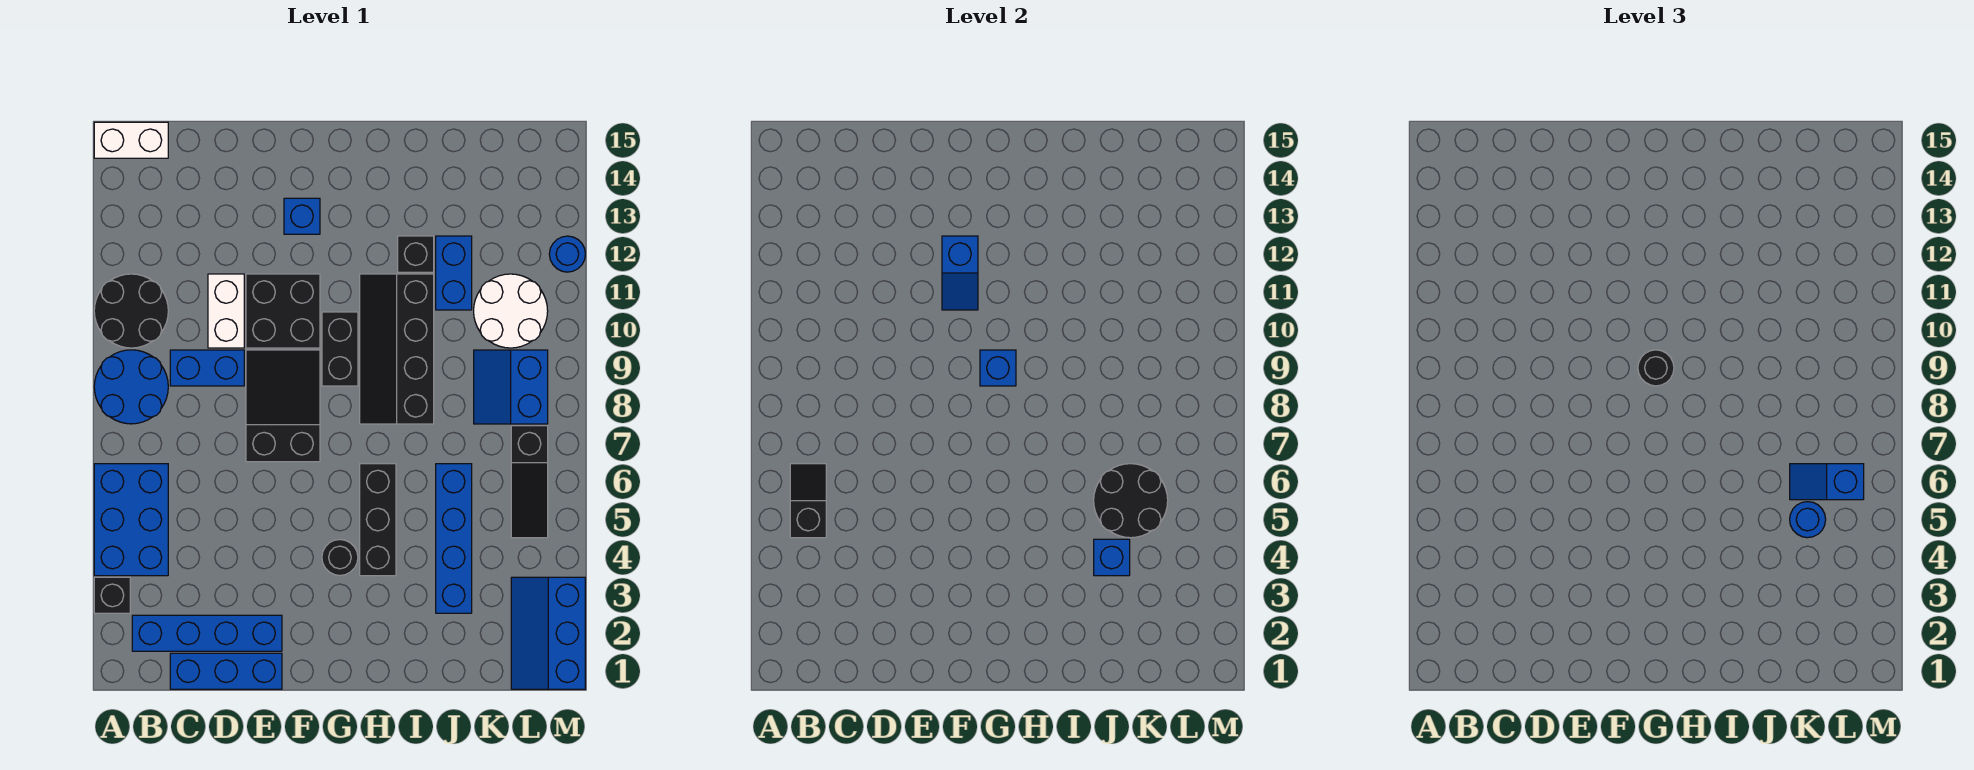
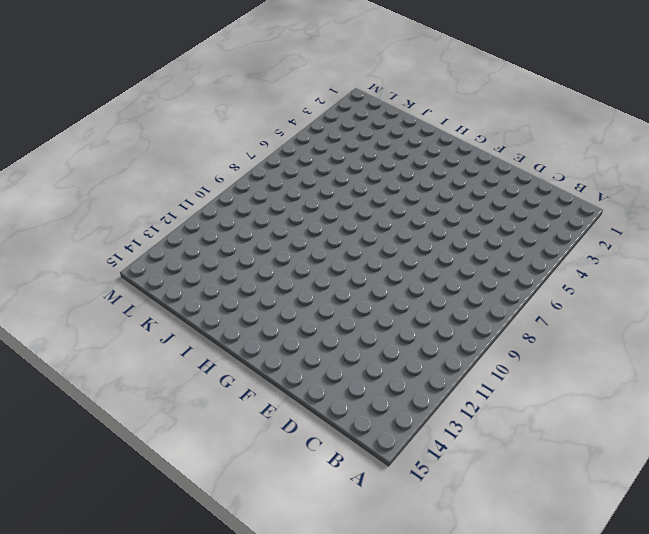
none -> black 1x1 brick [94,577,130,613]
none -> blue 2x3 brick [94,464,168,576]
none -> blue 2x2 round brick [94,350,168,424]
none -> black 2x2 round brick [94,274,168,348]

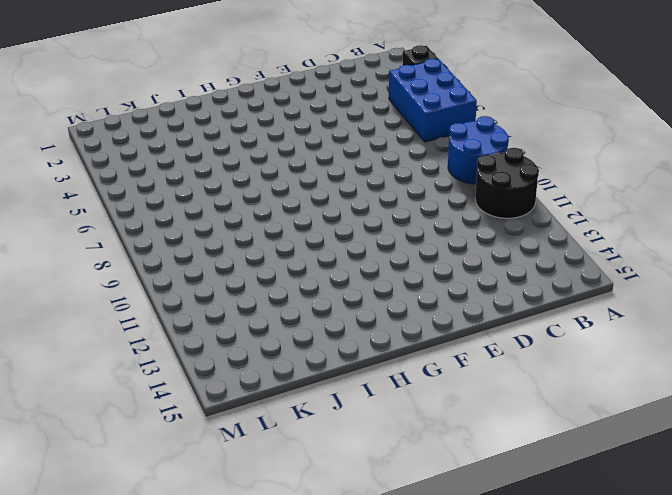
none -> white 1x2 brick [94,122,168,158]
none -> blue 1x4 brick [132,615,282,651]
none -> blue 1x3 brick [170,653,282,689]
none -> blue 1x2 brick [170,350,244,386]

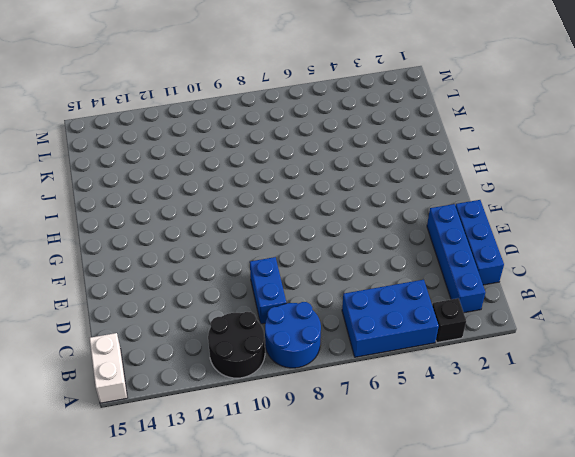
none -> white 1x2 brick [208,274,244,348]
none -> black 2x3 slope [246,350,320,462]
none -> black 2x2 brick [246,274,320,348]
none -> blue 1x1 brick [284,198,320,234]

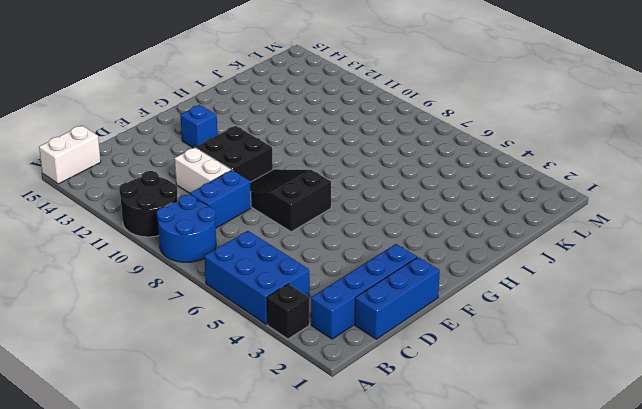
none -> black 1x1 round brick [322,540,358,575]
none -> black 1x2 brick [322,312,358,386]
none -> black 1x3 brick [360,464,396,576]
none -> black 2x4 slope [360,274,434,424]

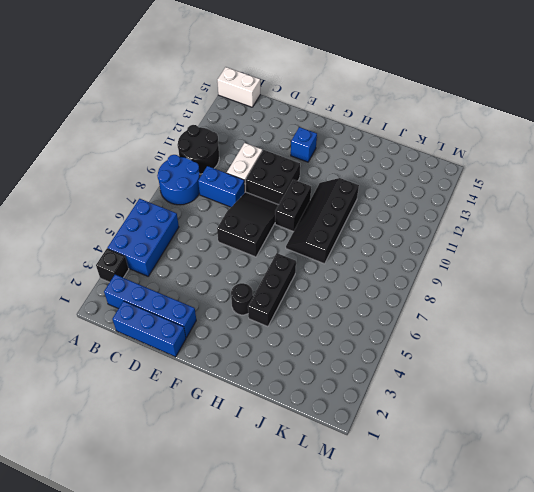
none -> black 1x1 brick [398,236,434,272]
none -> blue 1x4 brick [436,464,472,613]
none -> blue 1x2 brick [436,236,472,310]
none -> blue 2x2 slope [474,350,548,424]

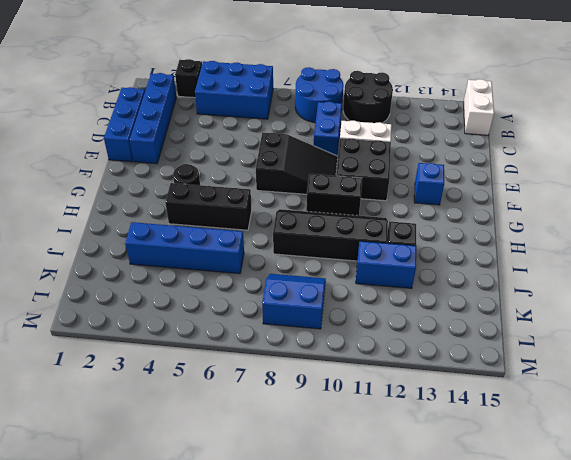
none -> white 2x2 round brick [474,274,548,348]
none -> blue 2x3 slope [511,577,585,689]
none -> black 1x3 slope [511,426,548,538]
none -> blue 1x1 round brick [549,236,585,272]

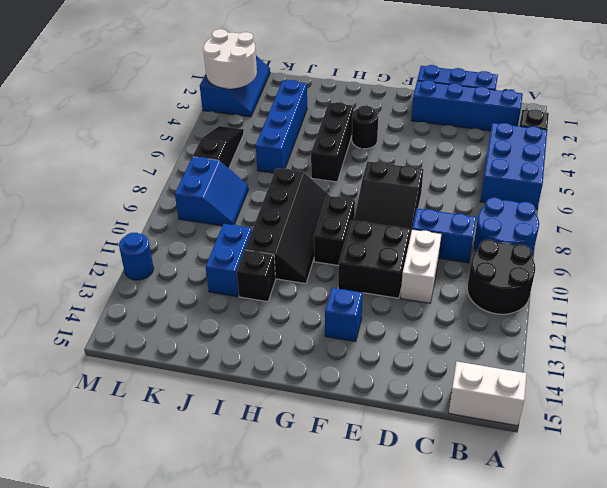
white 2x2 round brick [203,29,257,89] -> white 2x2 round brick moved to [474,274,548,348]
none -> black 1x2 slope [790,464,826,538]
none -> blue 1x2 slope [942,236,978,310]
none -> blue 1x1 brick [980,350,1016,386]
none -> blue 1x1 brick [1094,539,1130,576]

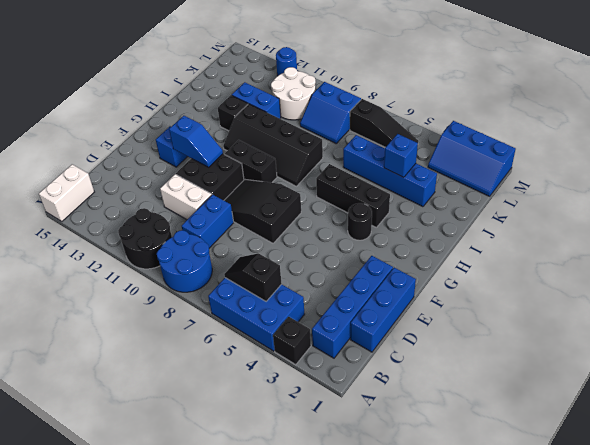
none -> blue 1x1 brick [980,350,1016,386]
none -> black 2x2 round brick [1094,464,1168,538]
none -> black 1x1 round brick [1638,350,1674,386]
none -> blue 1x1 round brick [1790,502,1826,538]

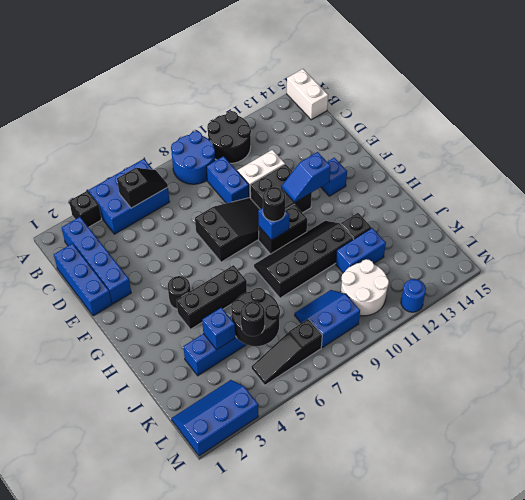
black 1x1 round brick [241,301,265,336] -> blue 1x1 round brick [1790,502,1826,538]
none -> blue 1x2 slope [1790,464,1864,500]

